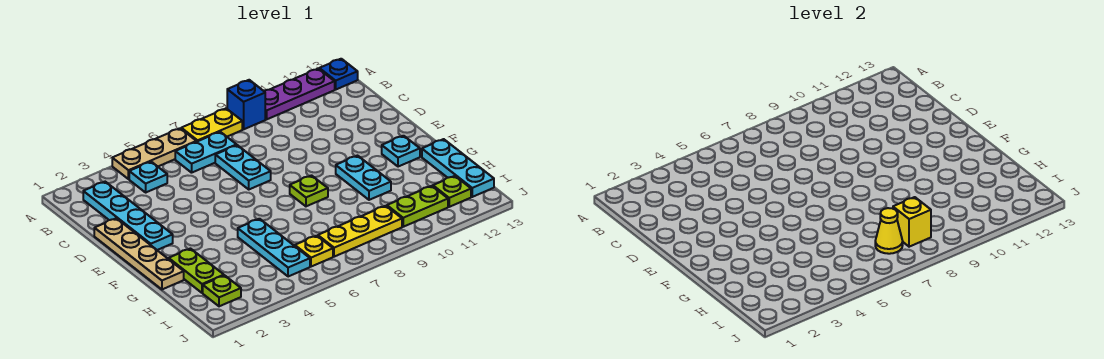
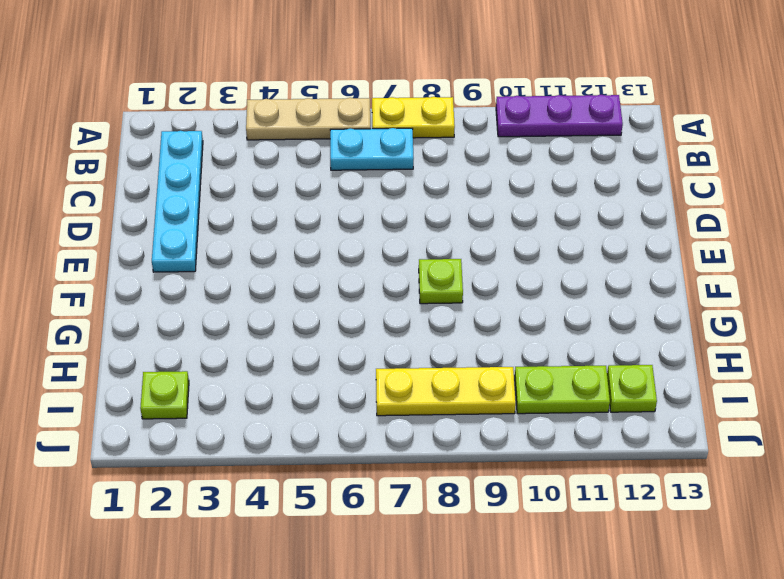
none -> blue 1x1 brick [227,80,265,129]
none -> blue 1x1 plate [319,59,358,89]
none -> cyan 1x1 plate [129,162,167,192]

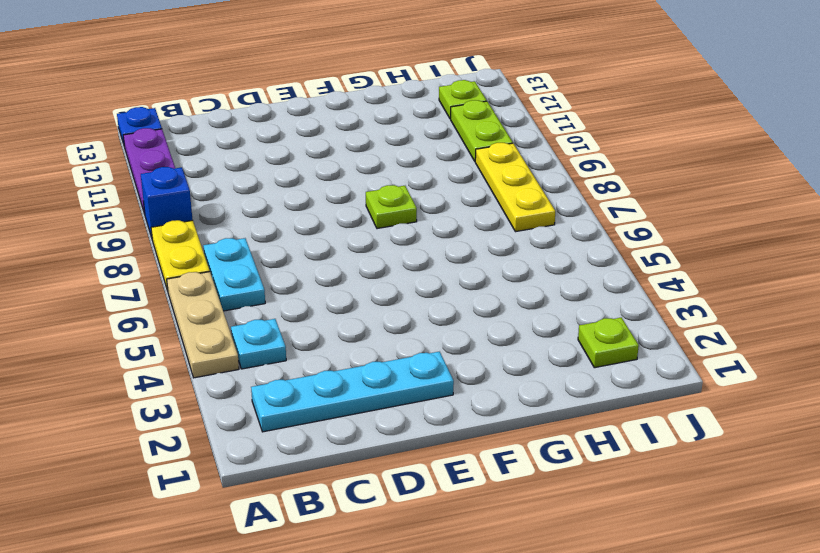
none -> cyan 1x2 plate [215,145,271,189]
none -> tan 1x4 plate [94,218,184,289]
none -> cyan 1x2 plate [336,156,391,200]

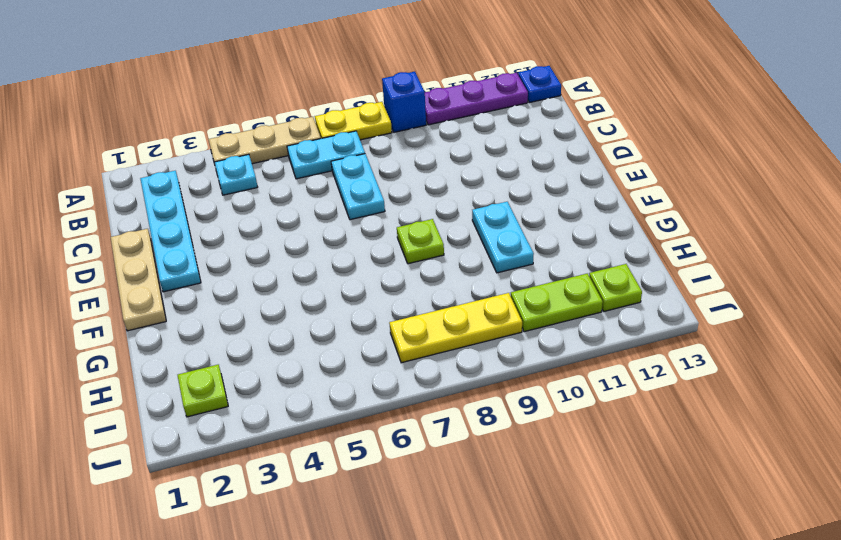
tan 1x3 plate [111,229,166,331] -> tan 1x4 plate [94,218,184,289]
none -> cyan 1x1 plate [382,136,420,167]
none -> lime 1x2 plate [169,249,224,293]
none -> cyan 1x3 plate [238,219,310,277]

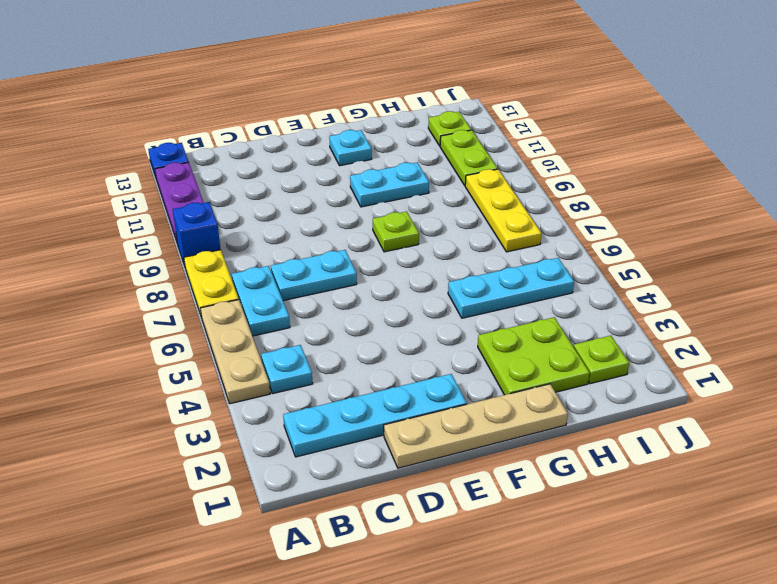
lime 2x2 plate [478,317,590,395] -> lime 1x2 plate [169,249,224,293]
none -> cyan 1x3 plate [422,139,494,197]
none -> yellow 1x1 plate [295,236,333,267]
none -> yellow 1x1 cone [875,208,903,254]

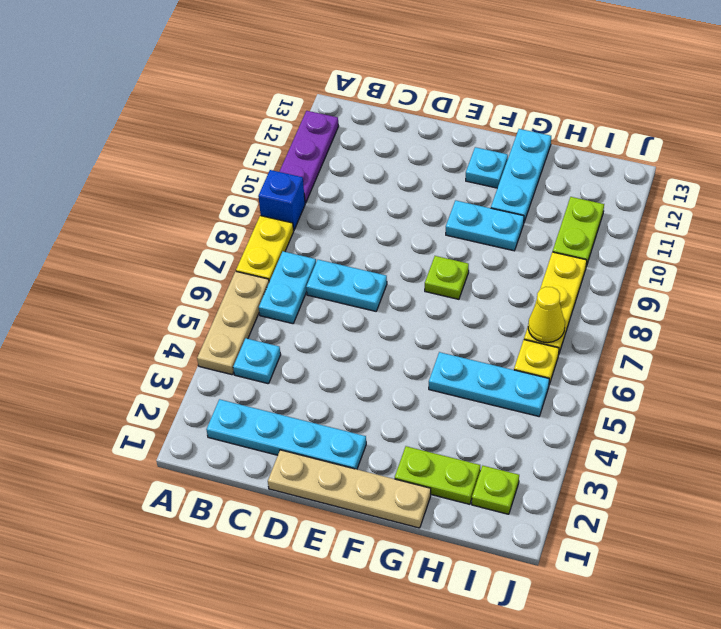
cyan 1x3 plate [491,129,551,222] -> cyan 1x3 plate turned to [422,139,494,197]
none -> blue 1x1 plate [319,59,358,89]
none -> lime 1x1 plate [433,176,471,207]
none -> yellow 1x1 brick [893,197,931,247]

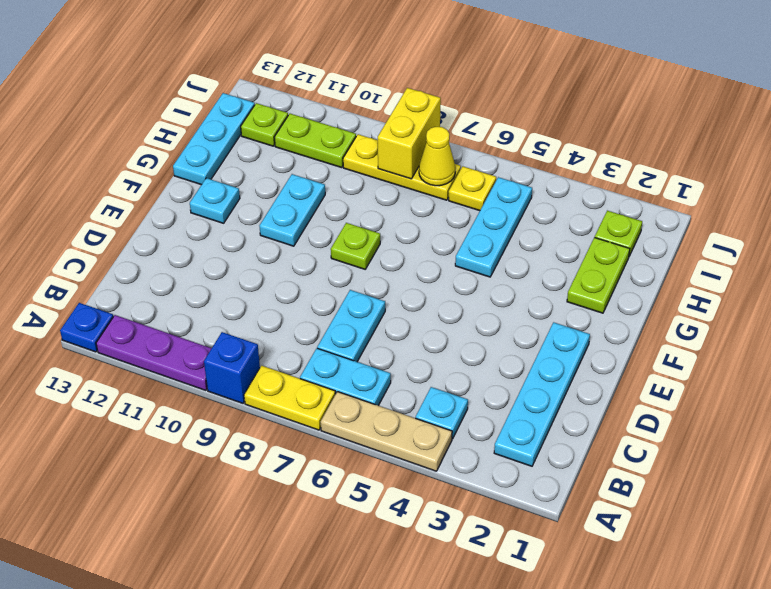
yellow 1x2 brick [378,88,441,179] -> yellow 1x1 brick [893,197,931,247]
none -> tan 1x4 plate [94,218,184,289]

